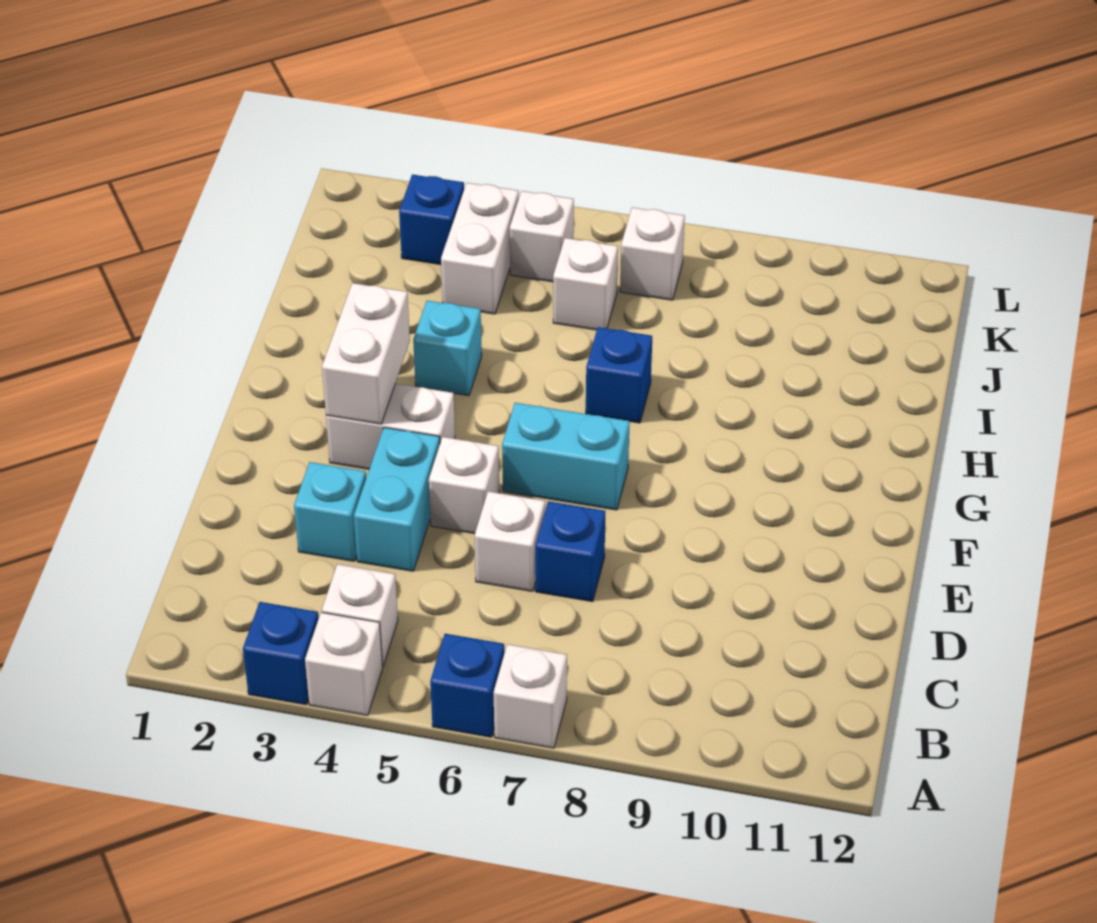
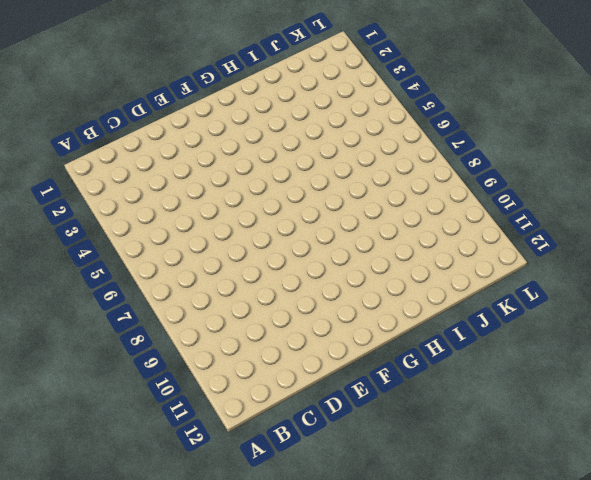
none -> blue 1x1 brick [243,602,319,705]
none -> white 1x1 brick [305,612,383,715]
none -> blue 1x1 brick [430,634,504,737]

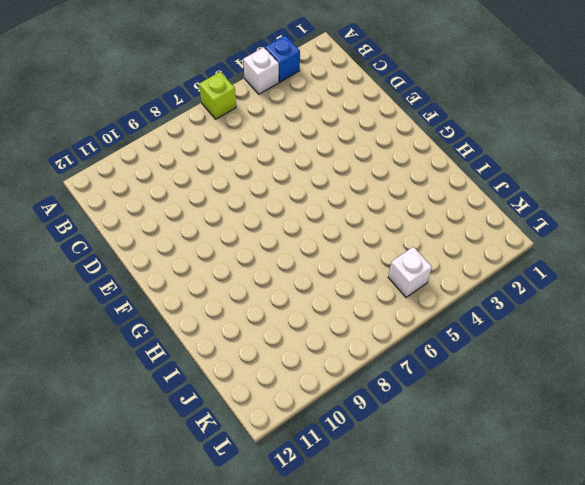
lime 1x1 brick [199,72,236,119] -> blue 1x1 brick [430,634,504,737]
none -> white 1x1 brick [494,644,567,748]
none -> white 1x1 brick [322,564,398,666]
none -> cyan 1x1 brick [294,462,366,561]

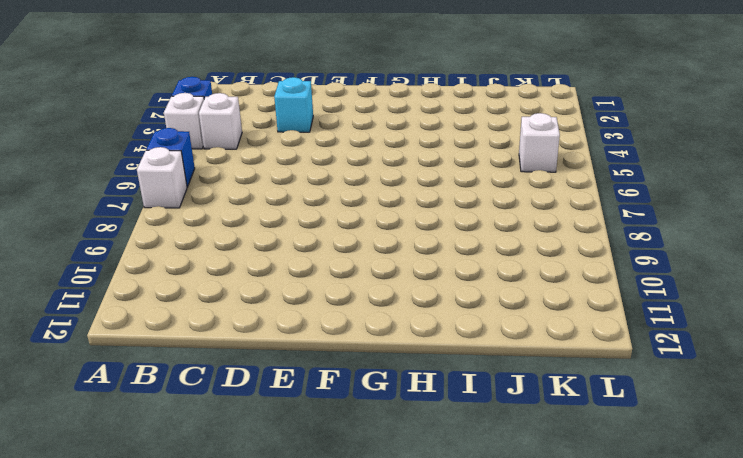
none -> cyan 1x2 brick [354,427,440,571]
none -> white 1x1 brick [475,491,545,591]
none -> blue 1x1 brick [535,501,605,602]

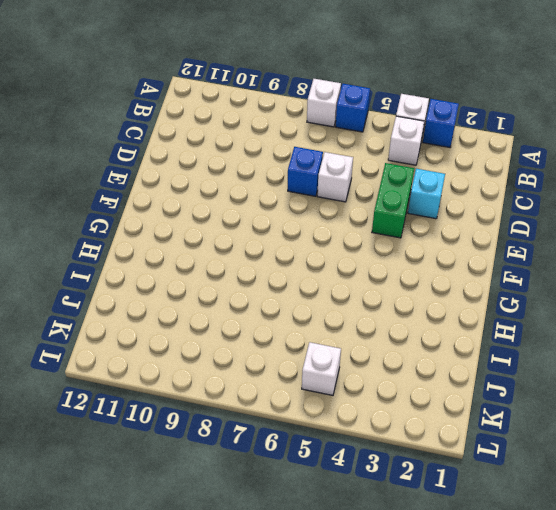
green 1x2 brick [372,163,414,238] -> cyan 1x2 brick [354,427,440,571]
none -> white 1x1 brick [429,437,499,534]
none -> white 1x2 brick [326,383,455,469]
none -> cyan 1x2 brick [502,403,630,510]

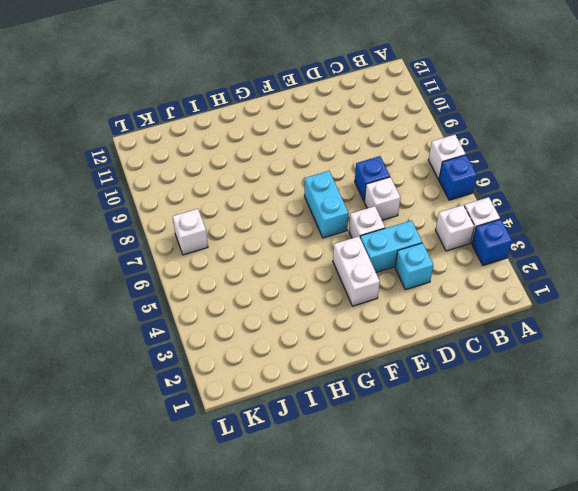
none -> cyan 1x1 brick [413,301,482,396]
none -> blue 1x1 brick [586,327,652,423]
none -> white 1x2 brick [441,183,519,314]

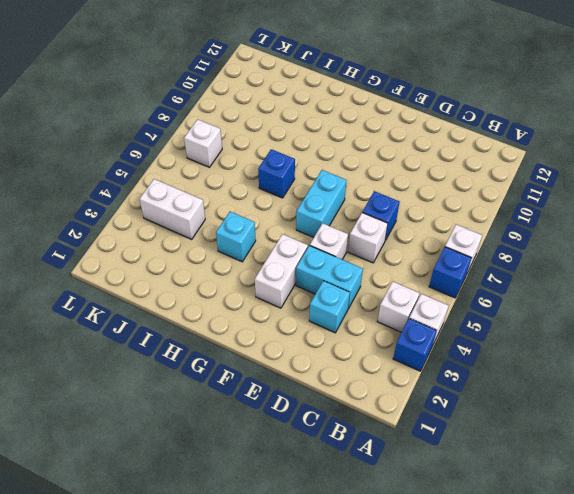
none -> white 1x1 brick [553,238,618,330]
none -> blue 1x1 brick [399,175,464,265]
none -> white 1x1 brick [510,191,574,282]

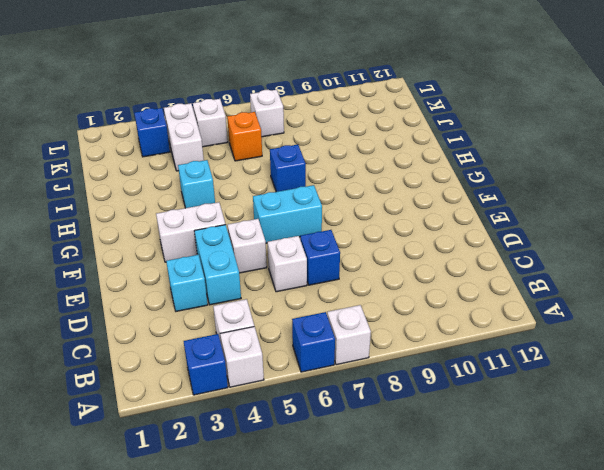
orange 1x1 brick [227,112,262,161] -> white 1x1 brick [553,238,618,330]
none -> white 1x2 brick [322,283,410,424]

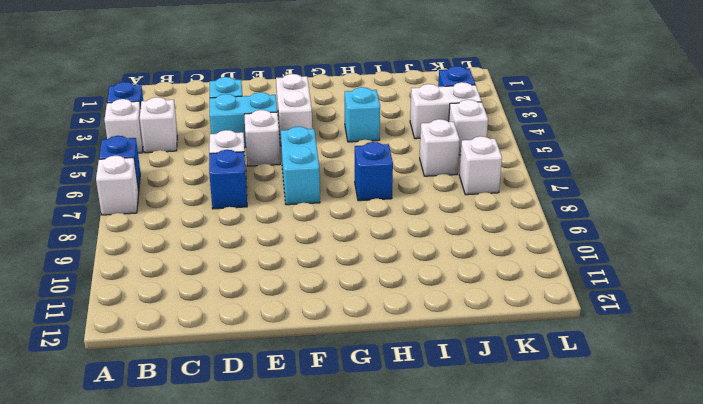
none -> white 1x2 brick [322,283,410,424]

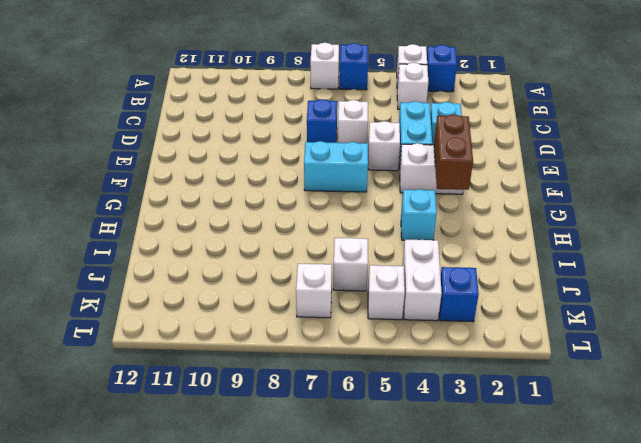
brown 1x2 brick [434,115,473,190] -> white 1x2 brick [322,283,410,424]
none -> blue 1x1 brick [586,327,652,423]

